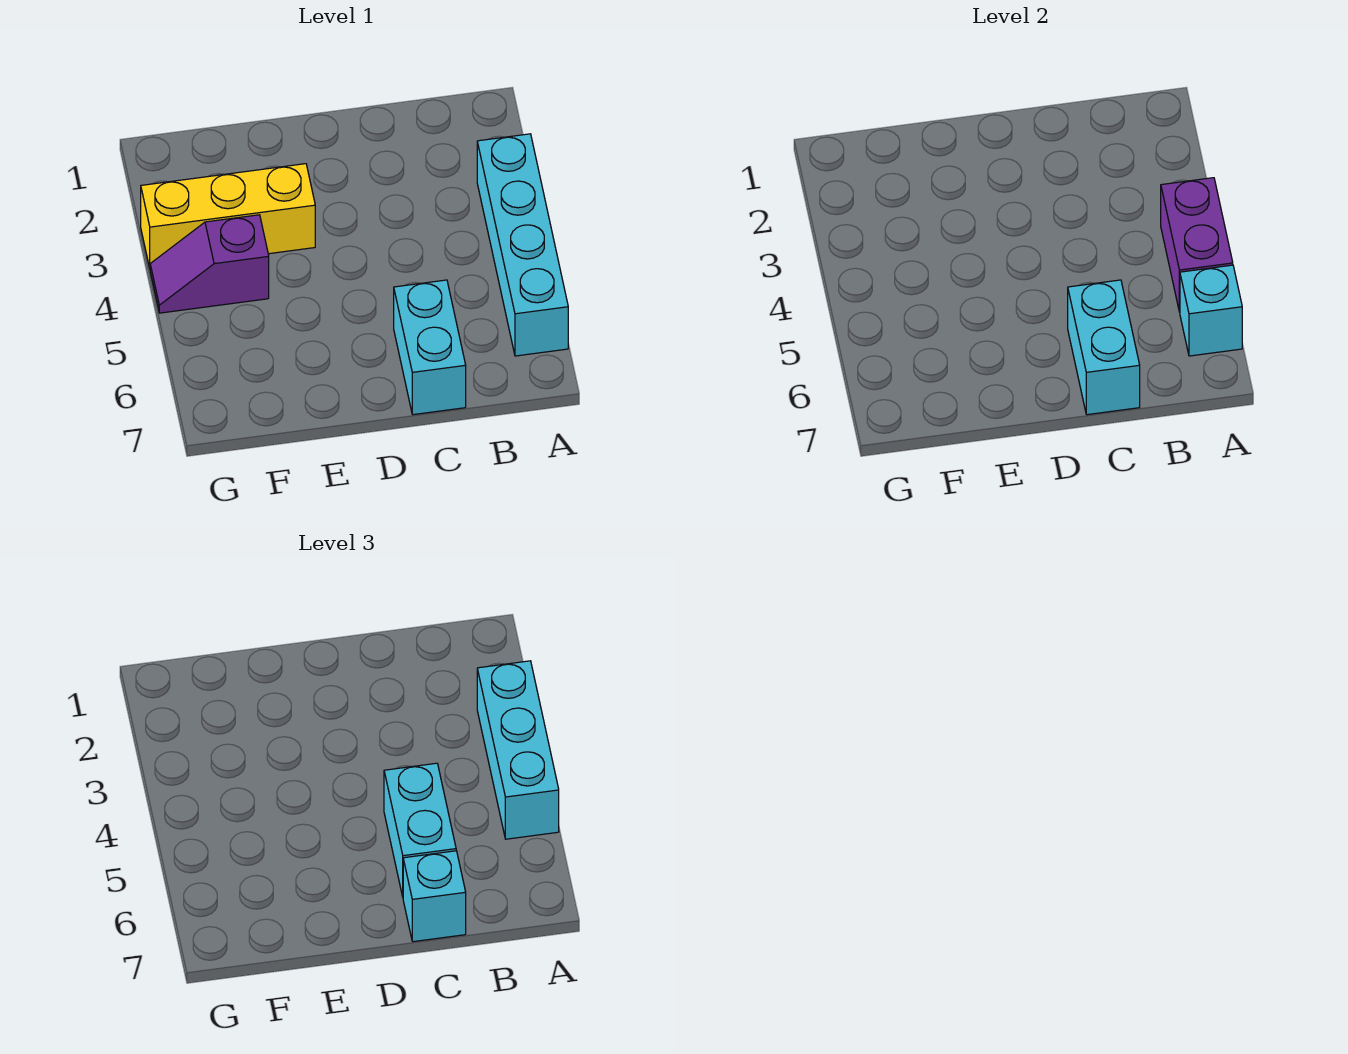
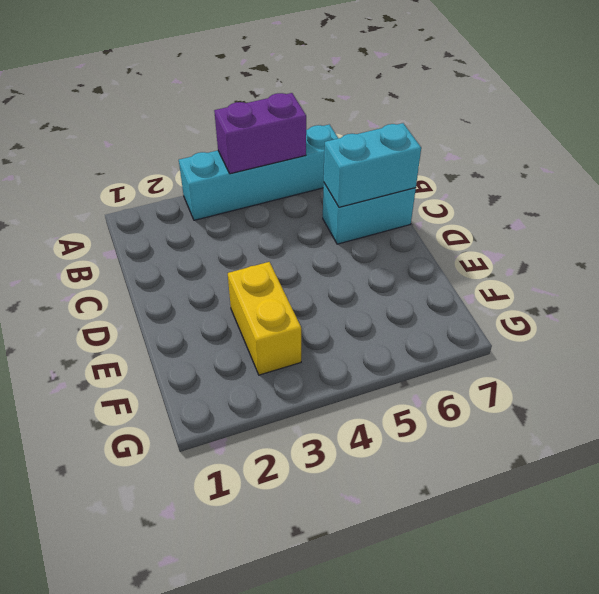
yellow 1x2 brick [228,262,301,375] -> yellow 1x3 brick [141,164,315,268]
none -> purple 1x2 slope [150,215,269,313]
none -> cyan 1x1 brick [1180,265,1242,356]

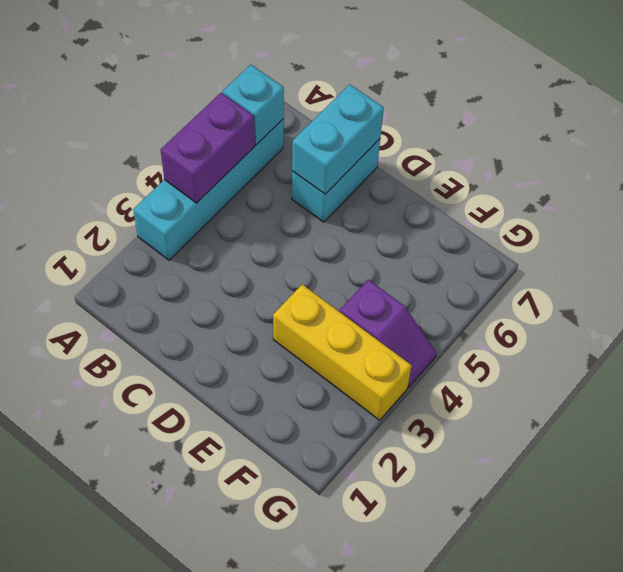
none -> cyan 1x3 brick [477,661,559,839]
none -> cyan 1x2 brick [384,763,456,896]

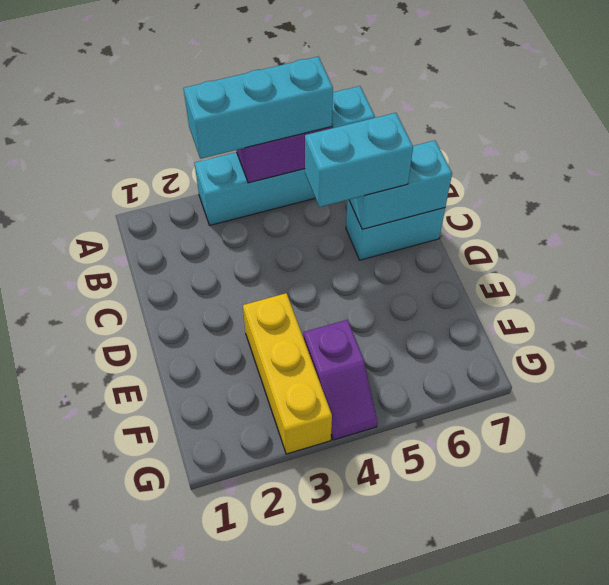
none -> cyan 1x1 brick [403,851,466,942]

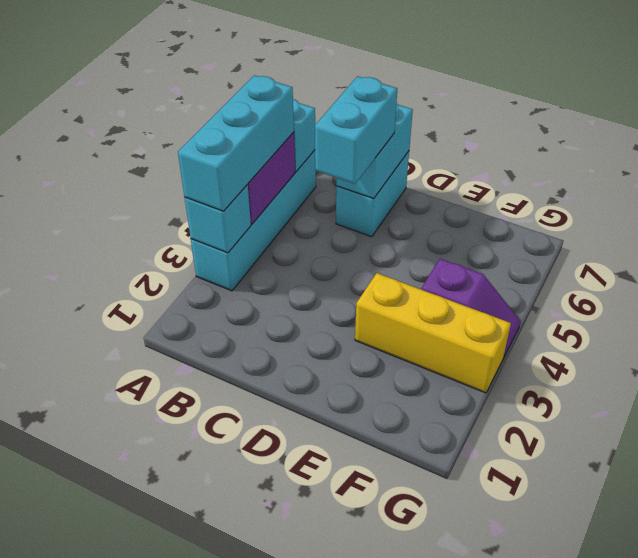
cyan 1x1 brick [185,185,251,253] -> cyan 1x1 brick moved to [403,851,466,942]

